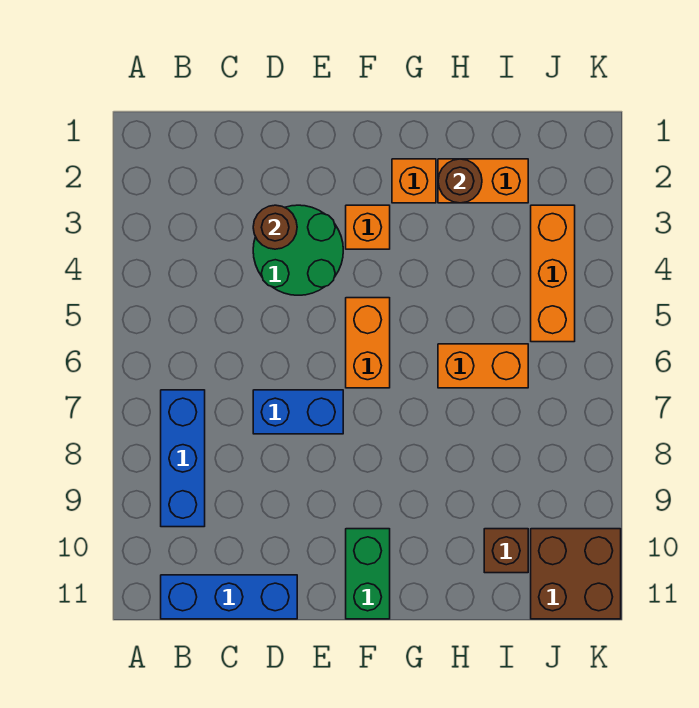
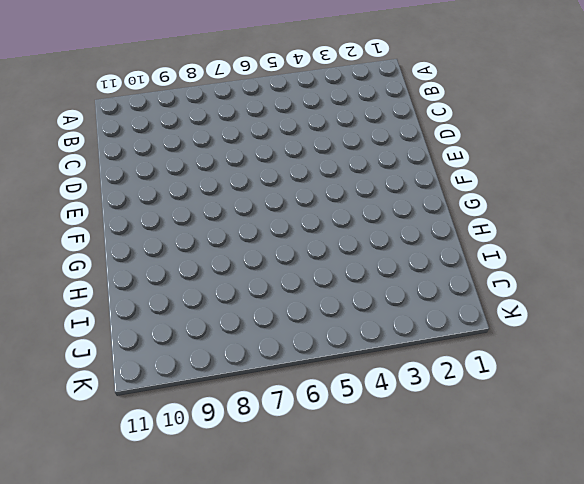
none -> blue 1x3 brick [161,390,205,527]
none -> blue 1x3 brick [161,575,297,619]
none -> green 2x2 round brick [253,205,343,295]

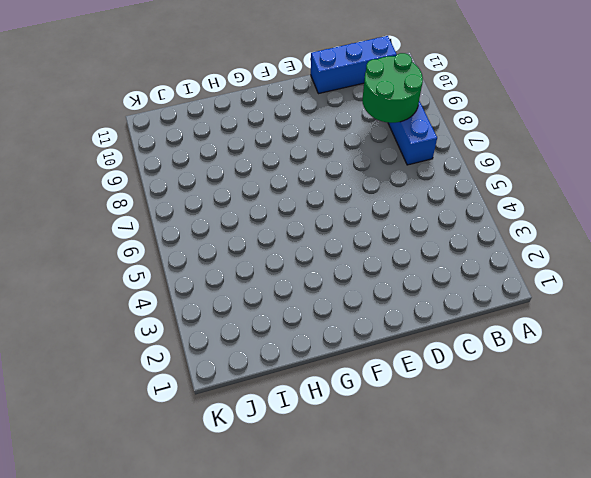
green 2x2 round brick [362,53,423,123] -> green 2x2 round brick moved to [253,205,343,295]
none -> blue 1x2 brick [253,390,343,434]
none -> orange 1x1 brick [346,205,390,249]
none -> orange 1x2 brick [346,298,390,388]

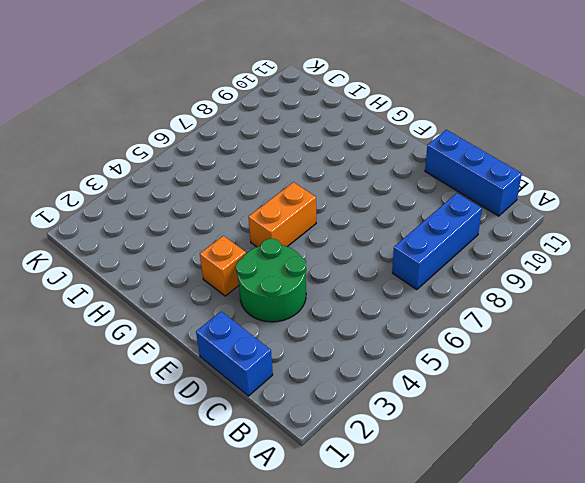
blue 1x2 brick [196,312,273,396] -> blue 1x2 brick moved to [253,390,343,434]
none -> green 1x2 brick [346,529,390,619]
none -> orange 1x1 brick [392,159,436,203]
none -> orange 1x2 brick [438,159,528,203]

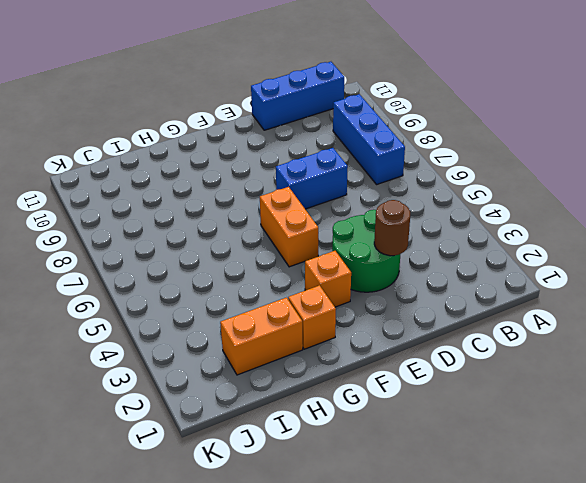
none -> green 1x2 brick [346,529,390,619]
none -> orange 1x2 brick [438,344,528,388]
none -> brown 1x1 brick [484,529,528,573]

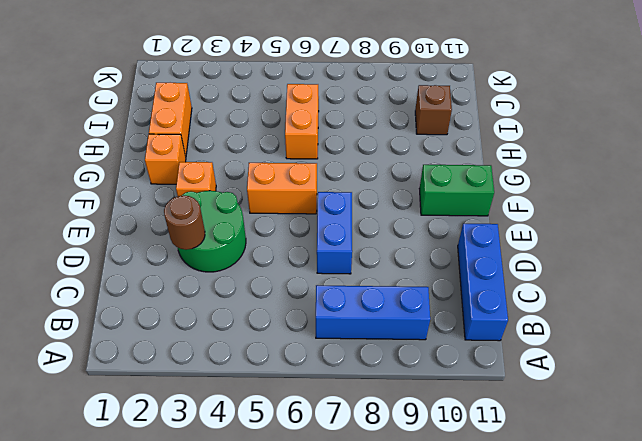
none -> orange 1x3 brick [531,205,575,342]
none -> brown 2x2 brick [531,529,621,619]
none -> brown 1x1 round brick [438,159,482,203]

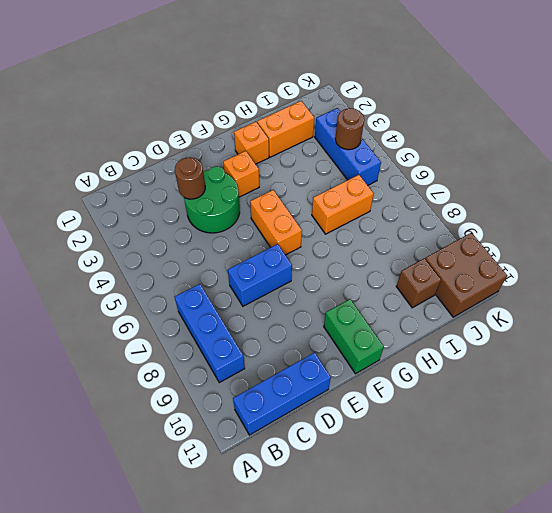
blue 1x3 brick [315,108,381,185] -> orange 1x3 brick [531,205,575,342]
brown 1x1 round brick [335,108,364,150] -> brown 1x1 round brick moved to [438,159,482,203]

